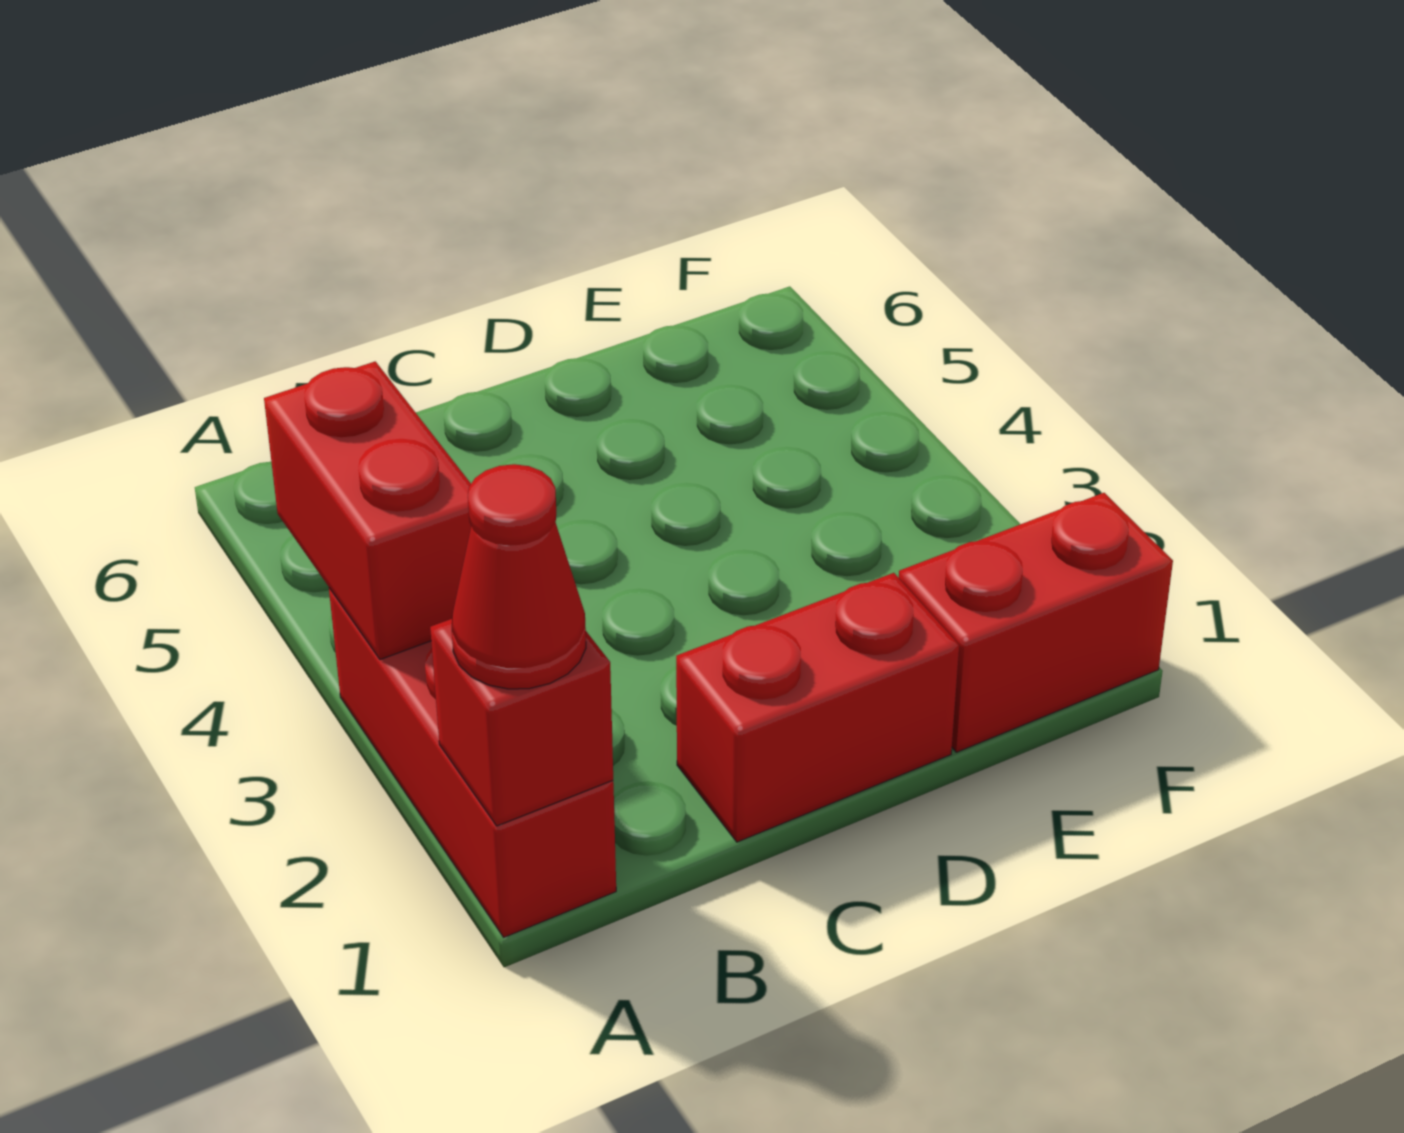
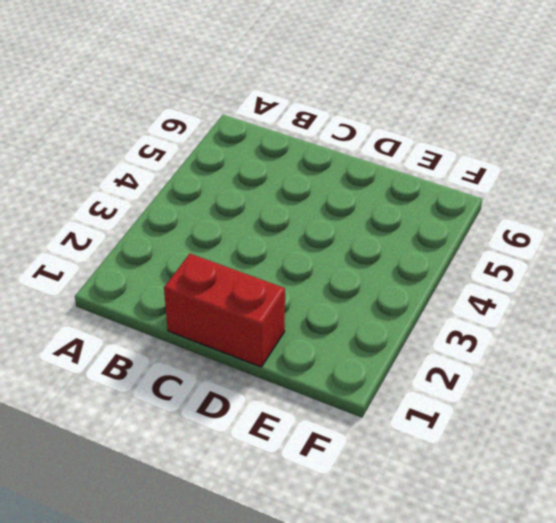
none -> red 1x3 brick [329,588,616,937]
none -> red 1x2 brick [899,493,1173,752]

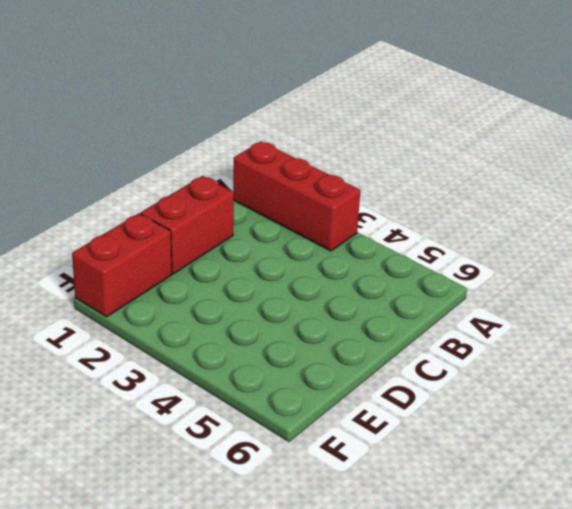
none -> red 1x1 brick [430,619,613,826]
none -> red 1x2 brick [264,361,471,660]

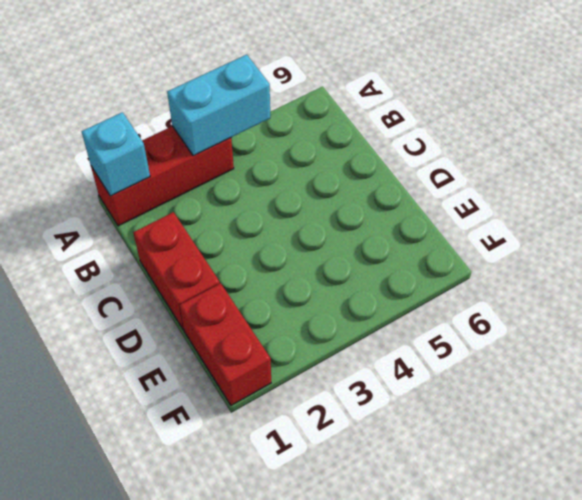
cyan 1x1 brick [82,112,150,196] -> red 1x1 brick [430,619,613,826]
cyan 1x2 brick [167,55,270,156] -> red 1x2 brick [264,361,471,660]
none -> red 1x1 cone [452,464,586,689]

